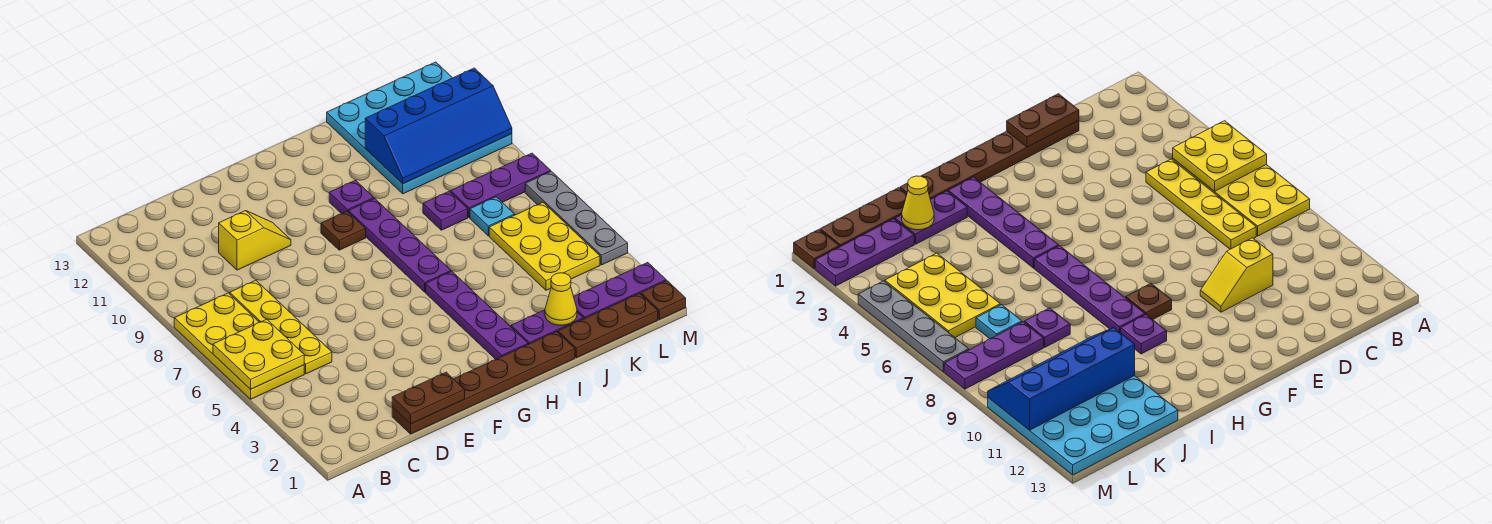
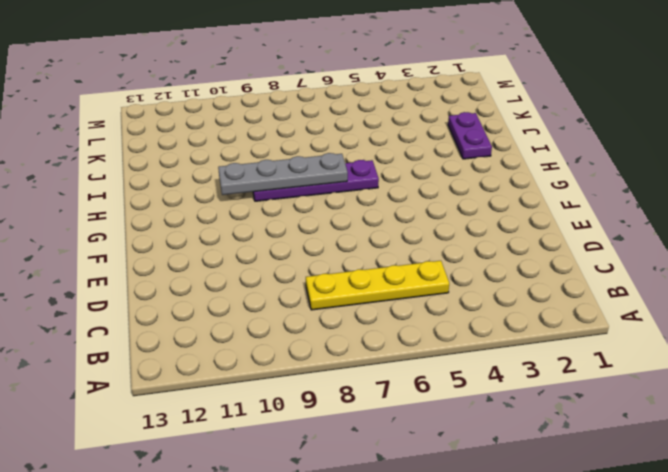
grey 1x4 plate [218,153,348,195] -> grey 1x4 plate moved to [525,171,628,265]
none -> yellow 2x4 plate [174,293,304,399]
none -> brown 1x6 plate [392,332,575,434]
none -> yellow 1x2 slope [219,211,291,270]

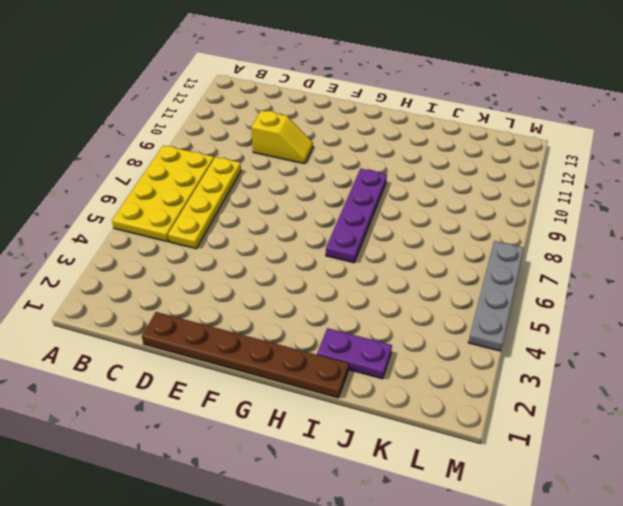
none -> brown 1x1 plate [321,211,366,250]
none -> purple 1x4 plate [426,271,528,359]
none -> purple 1x1 plate [329,180,374,214]

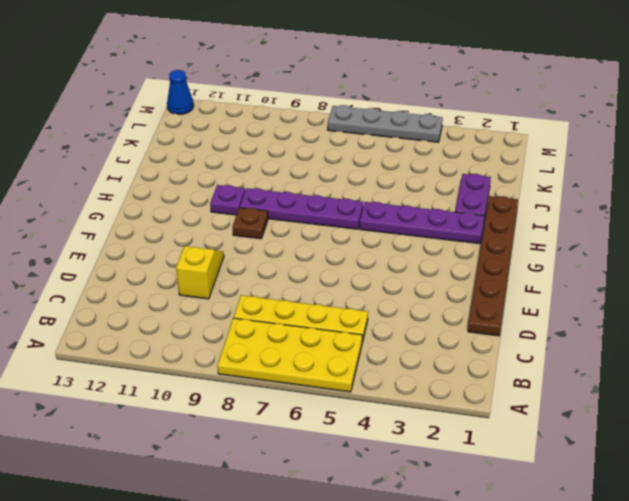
blue 1x1 cone [167,70,194,114] -> cyan 4x4 plate [327,62,512,194]
none -> brown 1x3 plate [558,293,658,358]
none -> purple 1x1 plate [423,191,468,230]
none -> purple 1x3 plate [574,263,666,319]

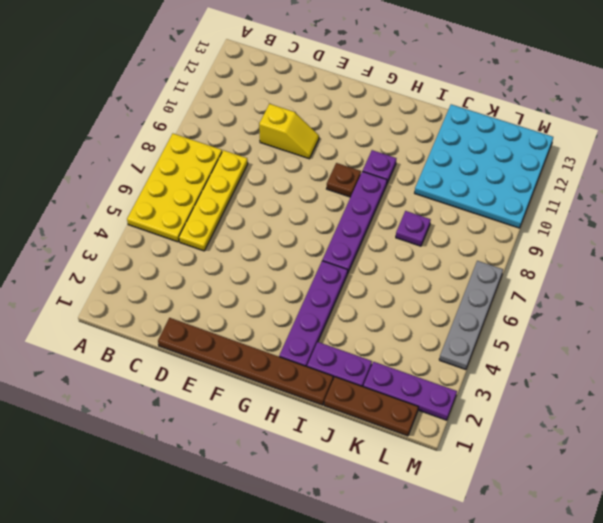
none -> yellow 2x3 plate [489,202,600,290]
none -> cyan 1x1 plate [470,197,515,236]
none -> purple 1x3 plate [451,153,551,218]

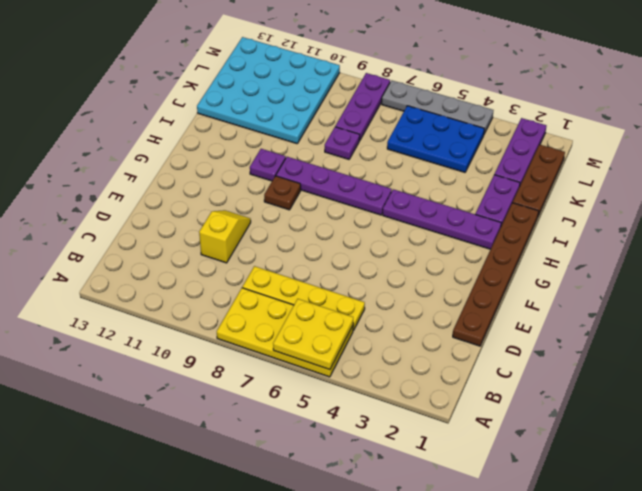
blue 2x3 plate [387,106,484,172] -> yellow 2x3 plate [489,202,600,290]
none -> cyan 1x1 plate [470,197,515,236]
none -> brown 1x1 plate [641,281,686,320]
none -> brown 1x2 plate [392,372,465,424]

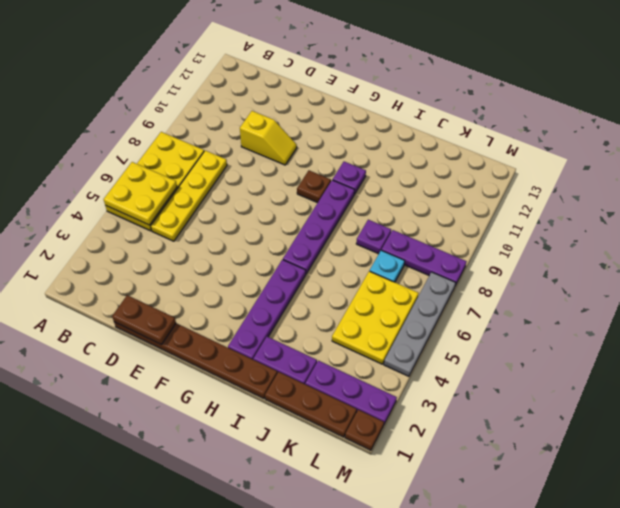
none -> cyan 4x4 plate [327,62,512,194]
none -> yellow 1x1 cone [545,273,577,325]
none -> blue 2x4 slope [365,68,512,184]

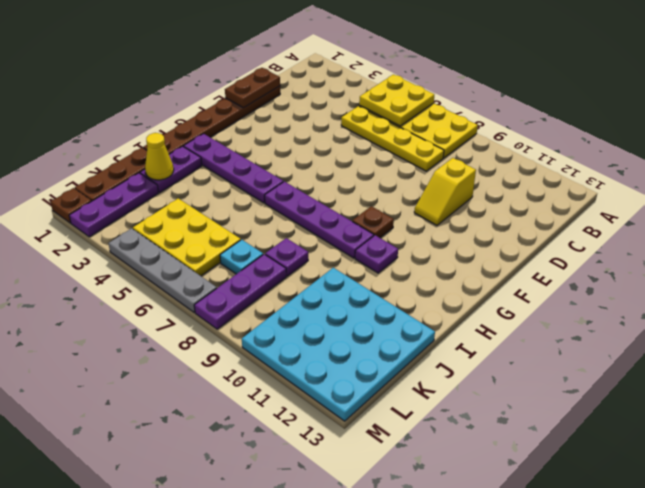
none -> blue 2x4 slope [365,68,512,184]

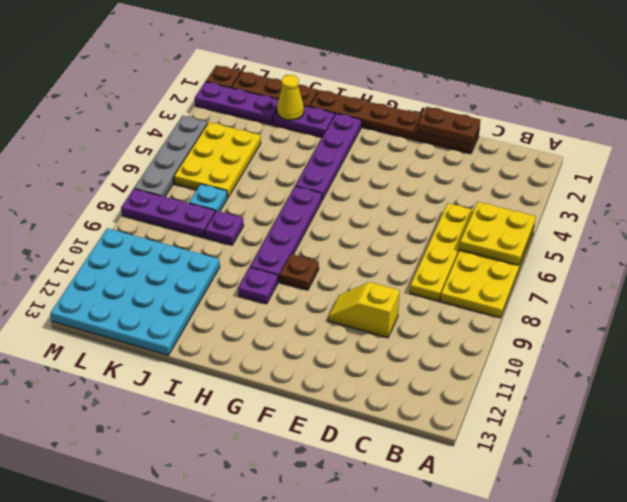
none -> blue 2x4 slope [365,68,512,184]

